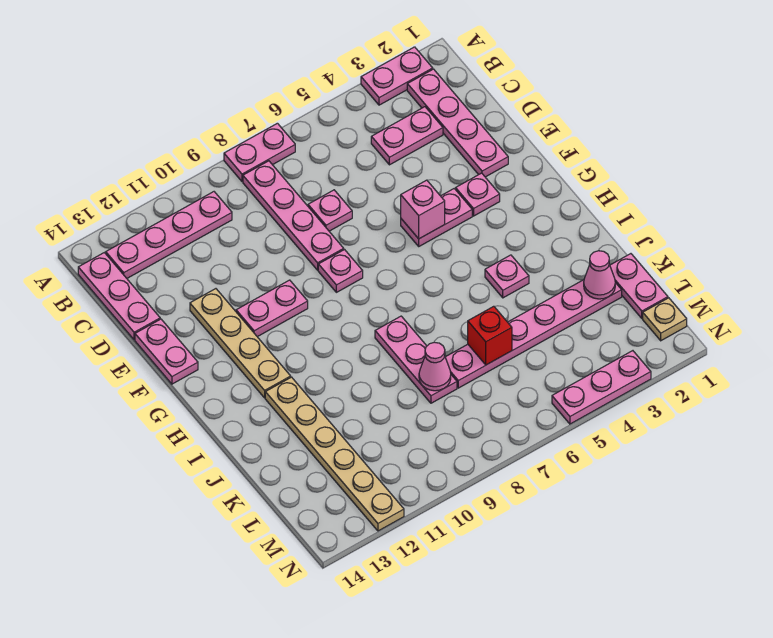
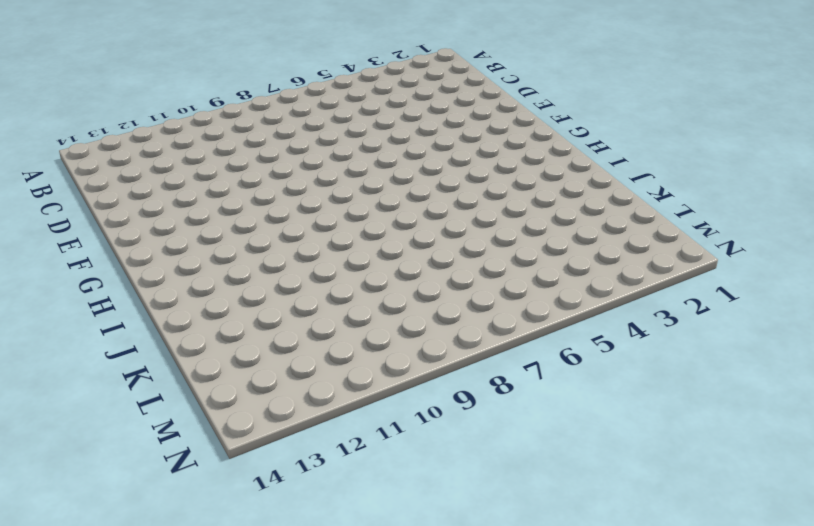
none -> pink 1x2 plate [361,47,433,105]
none -> pink 1x2 plate [224,123,295,181]
none -> pink 1x4 plate [407,69,508,177]

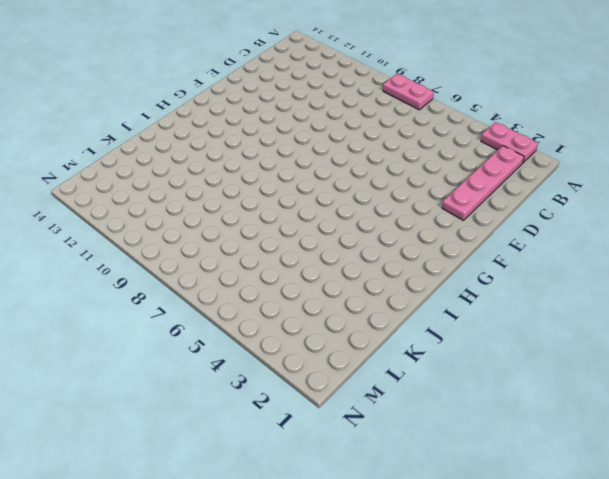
none -> pink 1x4 plate [243,161,344,270]
none -> pink 1x4 plate [106,192,232,278]
none -> pink 1x3 plate [78,253,160,340]

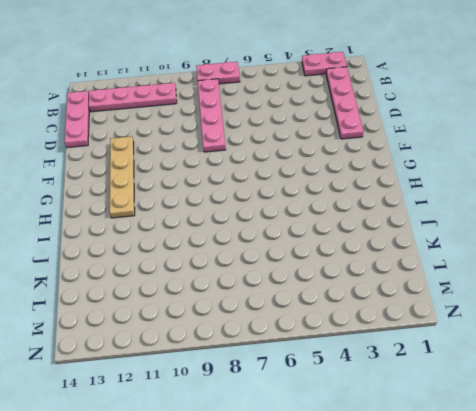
none -> pink 1x2 plate [371,107,443,165]
none -> pink 1x1 plate [308,190,352,231]
none -> pink 1x2 plate [135,319,198,384]

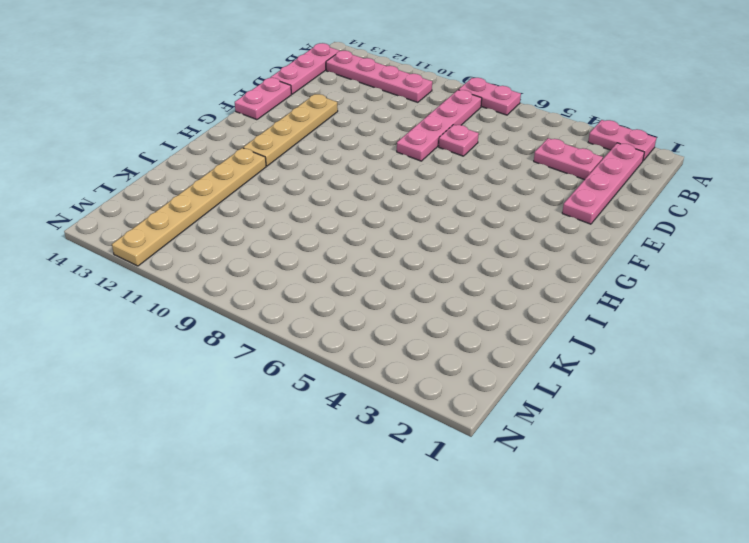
none -> pink 1x1 plate [456,173,500,216]
none -> pink 1x2 plate [401,189,472,246]
none -> pink 1x1 plate [318,250,363,292]

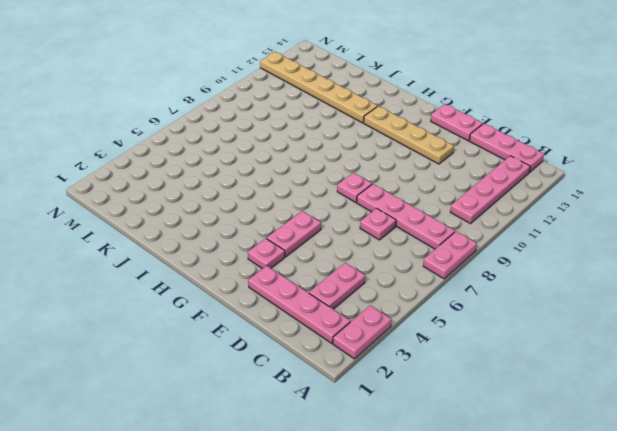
none -> pink 1x2 plate [236,280,308,337]
none -> pink 1x1 plate [485,255,529,298]
none -> pink 1x3 plate [375,316,457,403]

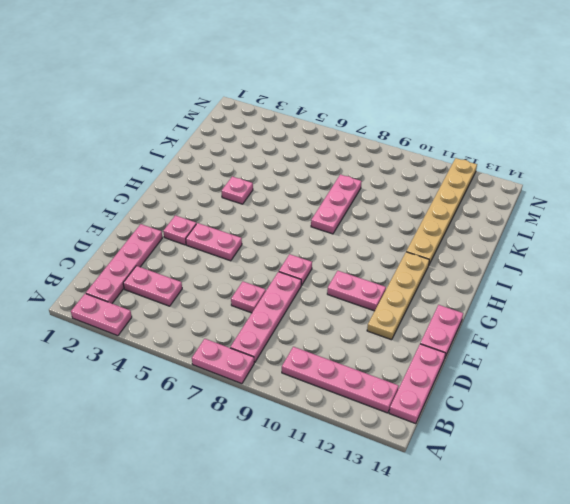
none -> pink 1x2 plate [610,254,668,318]
none -> pink 1x6 plate [445,280,622,388]
none -> tan 1x1 plate [643,298,687,341]

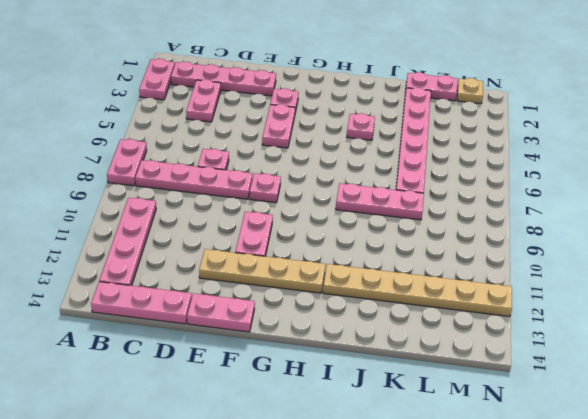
none -> pink 1x3 plate [552,351,651,424]
none -> pink 1x1 brick [401,180,445,239]
none -> pink 1x1 cone [584,251,615,299]

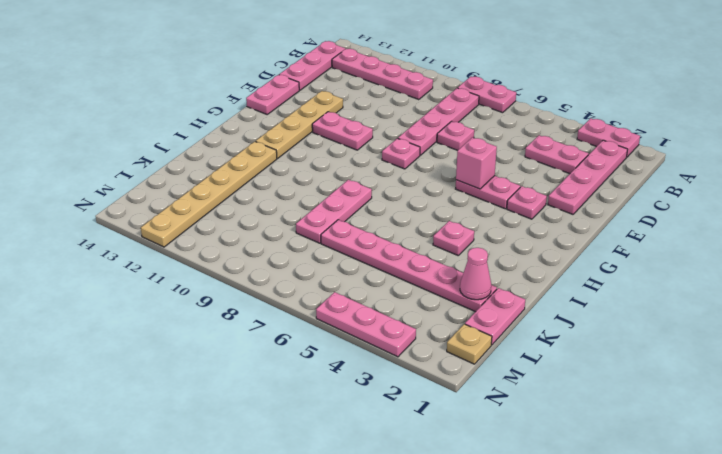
none -> red 1x1 brick [468,306,512,365]
none -> pink 1x1 cone [419,342,451,391]

